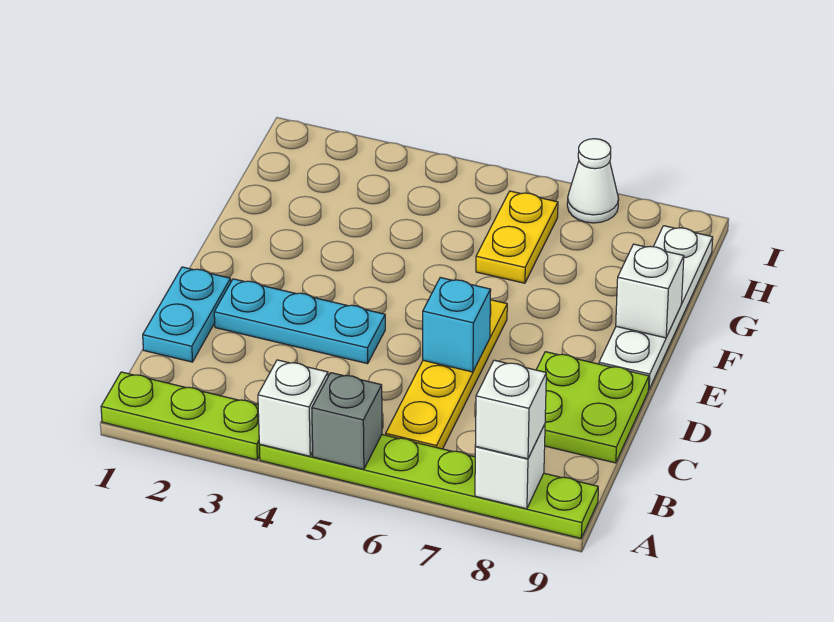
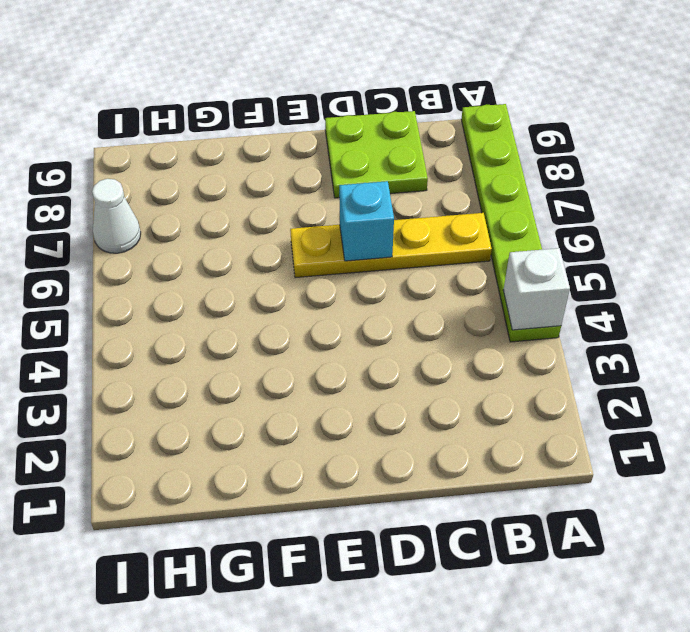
none -> lime 1x3 plate [101,372,260,460]
none -> cyan 1x2 plate [143,267,231,362]
none -> cyan 1x3 plate [214,279,385,364]

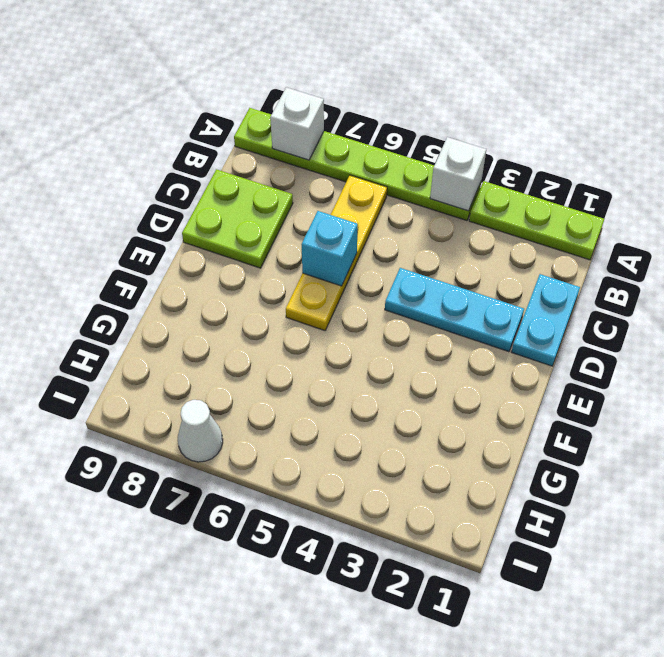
none -> white 1x4 plate [599,226,713,390]
none -> yellow 1x2 plate [476,191,558,283]
none -> grey 1x1 brick [312,373,382,469]

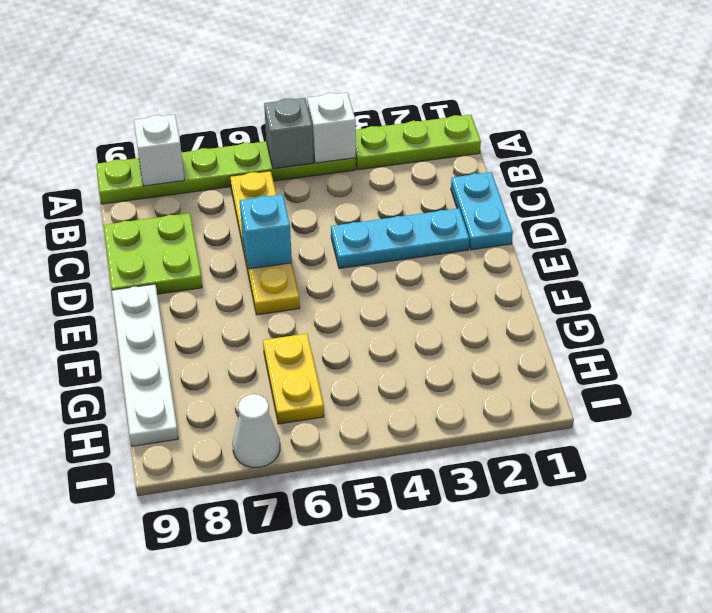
none -> white 1x1 brick [616,244,684,338]
none -> white 1x1 brick [475,360,546,459]

